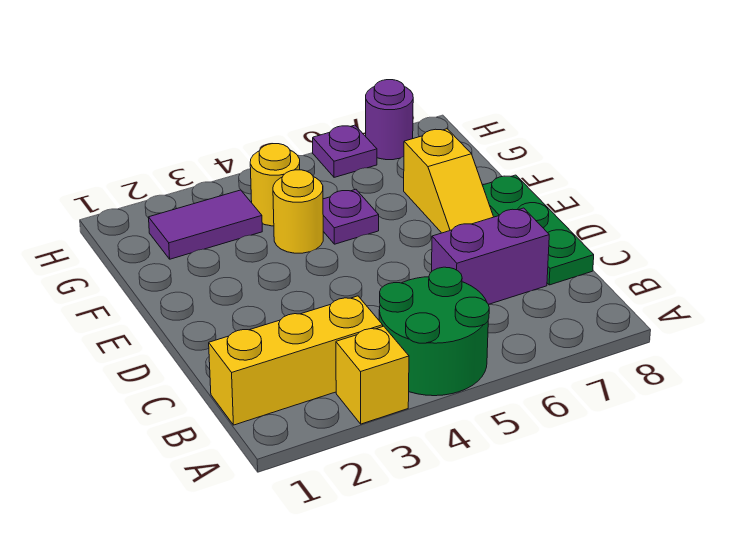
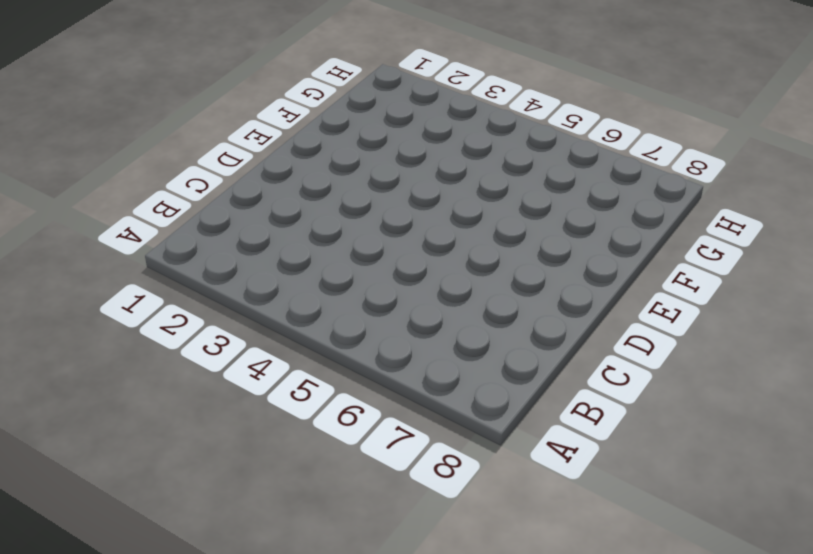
none -> yellow 1x1 brick [336,326,409,424]
none -> green 2x2 round brick [379,267,489,396]
none -> yellow 1x3 brick [209,296,383,425]

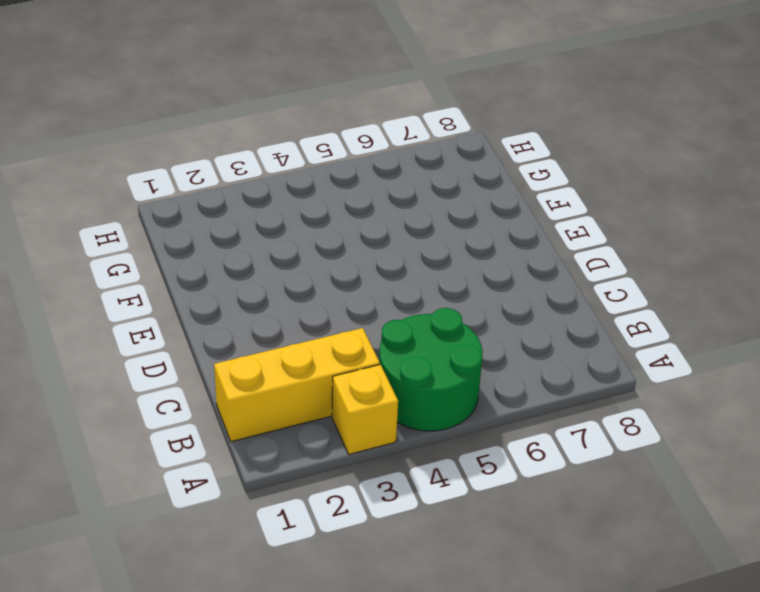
none -> purple 1x2 brick [431,208,549,304]
none -> green 1x3 plate [483,175,594,285]
none -> yellow 1x2 slope [404,129,493,233]

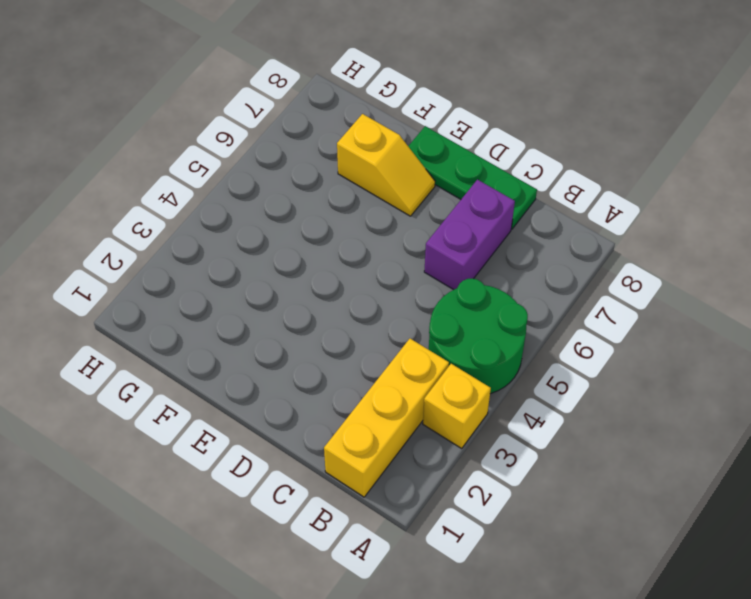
none -> yellow 1x1 round brick [273,170,323,253]
none -> purple 1x1 plate [323,189,379,244]
none -> purple 1x2 tile [149,190,262,259]

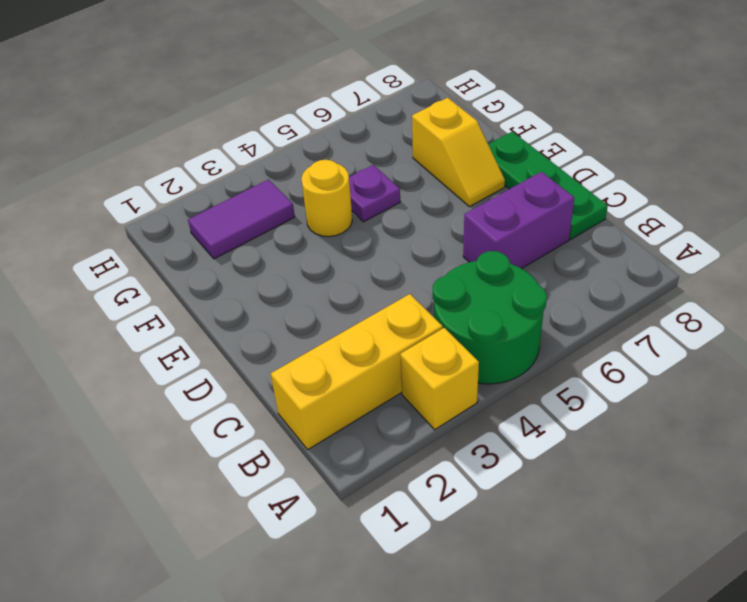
none -> yellow 1x1 round brick [250,144,300,226]
none -> purple 1x1 plate [313,125,377,177]
none -> purple 1x1 round brick [366,80,413,160]

